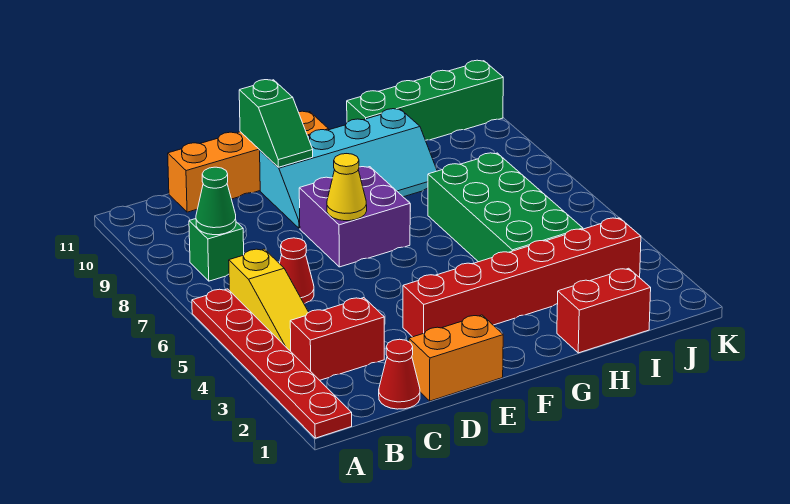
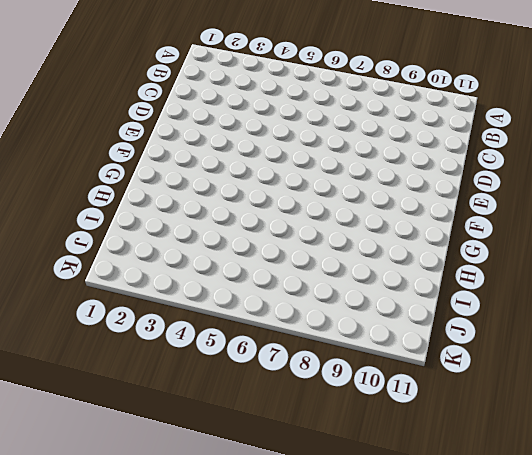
none -> red 1x6 plate [192,289,352,438]
none -> red 1x2 brick [290,298,384,380]
none -> yellow 1x3 slope [229,249,309,351]

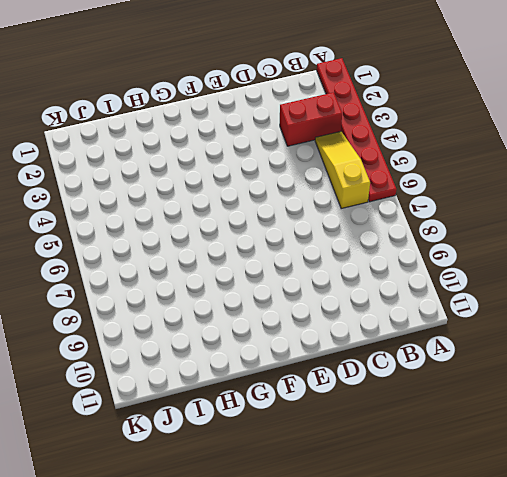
none -> green 1x1 brick [189,219,244,281]
none -> red 1x1 cone [379,339,420,409]
none -> red 1x1 cone [279,238,314,304]

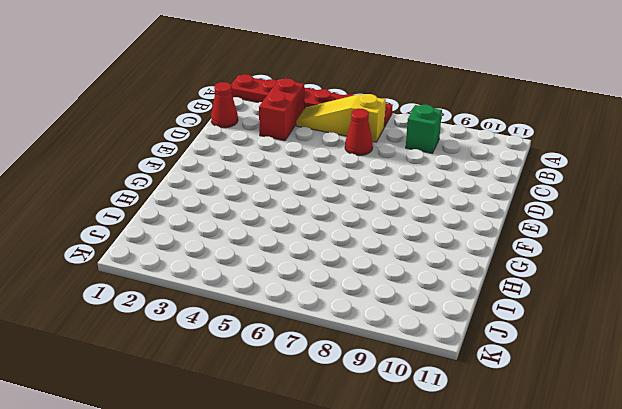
none -> orange 1x4 brick [168,111,329,212]
none -> orange 1x2 brick [409,315,503,401]
none -> red 1x6 brick [403,218,641,337]

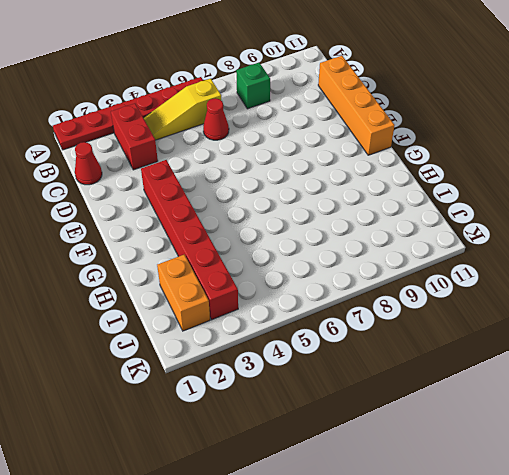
orange 1x2 brick [157,255,210,331] -> orange 1x2 brick moved to [409,315,503,401]
none -> purple 2x2 brick [299,167,410,267]
none -> cyan 2x4 slope [260,109,437,228]
none -> red 1x2 brick [557,268,651,353]

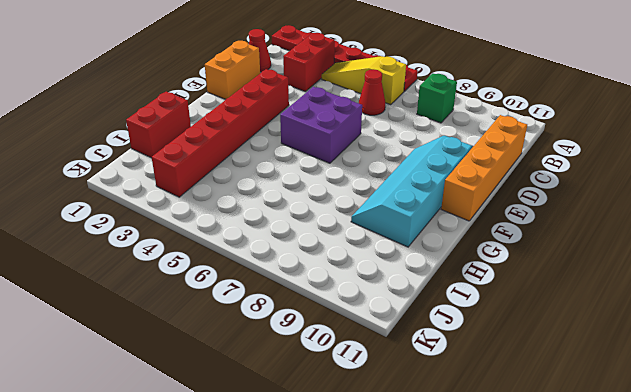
purple 2x2 brick [280,87,362,163] -> purple 2x2 brick moved to [299,167,410,267]
none -> green 2x4 brick [428,153,583,262]
none -> green 1x4 brick [347,60,503,140]
none -> green 1x1 cone [196,167,236,235]

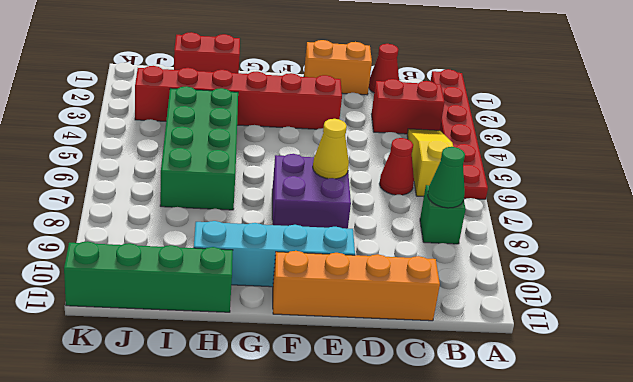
none -> green 1x2 slope [239,80,313,167]

